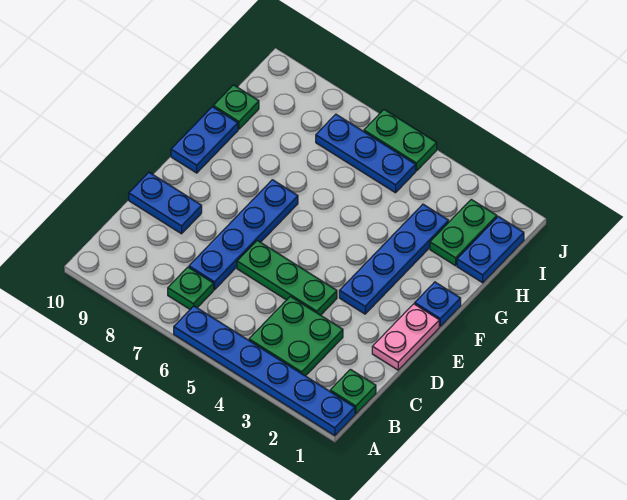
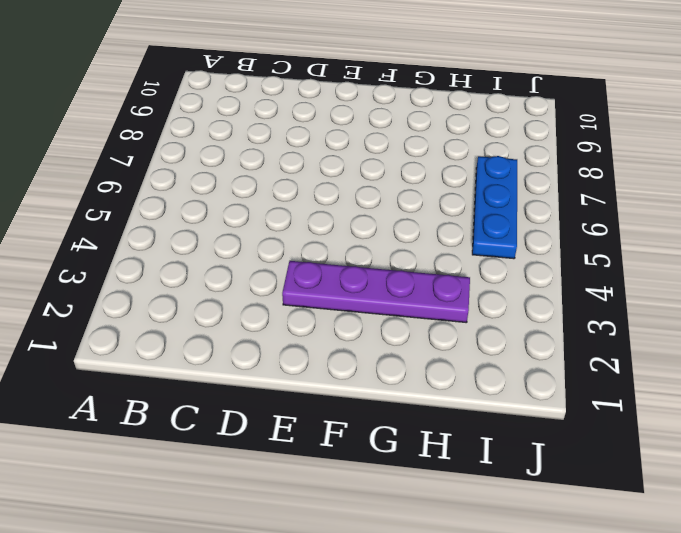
purple 1x4 plate [282,261,470,323] -> blue 1x4 plate [339,204,449,314]
none -> blue 1x6 plate [174,306,355,436]
none -> green 1x1 plate [330,369,376,414]
none -> green 2x2 plate [249,296,343,376]

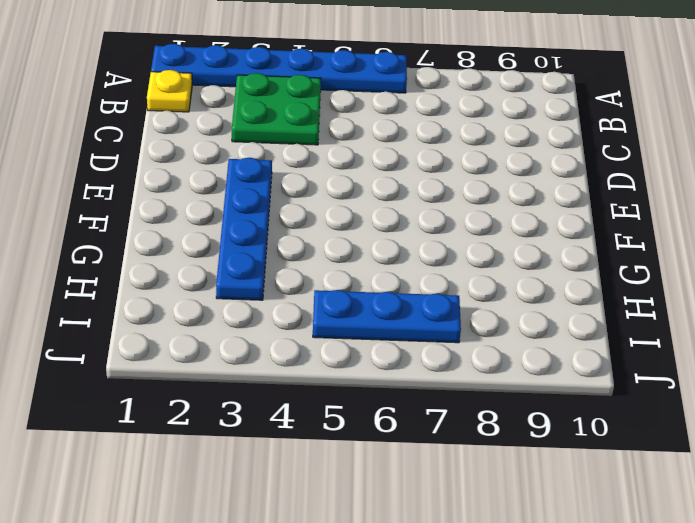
yellow 1x1 plate [147,70,192,112] -> green 1x1 plate [330,369,376,414]
none -> green 1x1 plate [168,267,214,309]
none -> blue 1x4 plate [189,180,298,290]
none -> pink 1x2 plate [372,304,439,370]

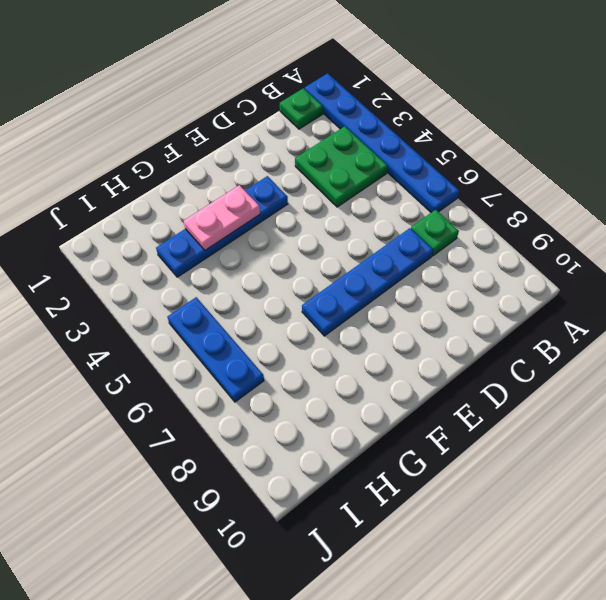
pink 1x2 plate [184,185,260,250] -> pink 1x2 plate moved to [372,304,439,370]
none -> green 1x3 plate [237,240,337,315]
none -> blue 1x2 plate [129,172,202,234]
none -> blue 1x1 plate [415,282,461,326]

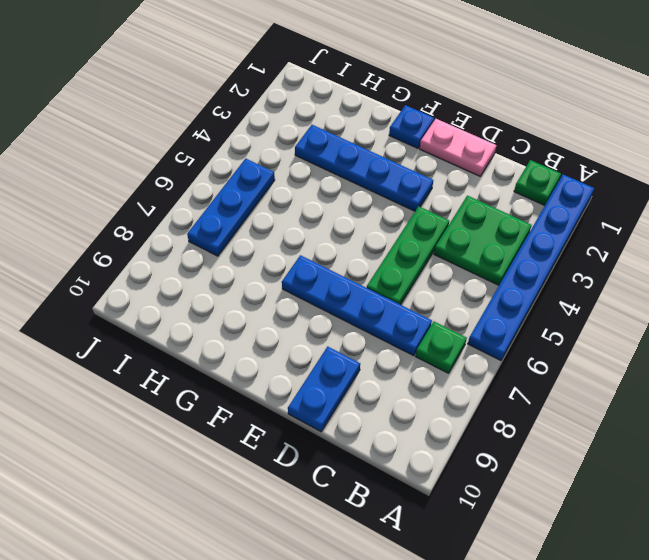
none -> blue 1x2 plate [171,107,238,173]
none -> blue 1x2 plate [457,216,524,283]
none -> green 1x2 plate [430,199,497,266]

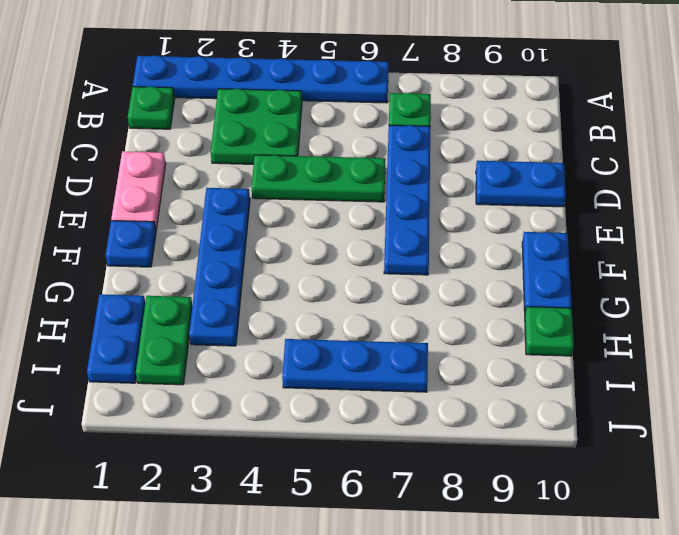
none -> green 1x2 plate [364,110,437,171]

